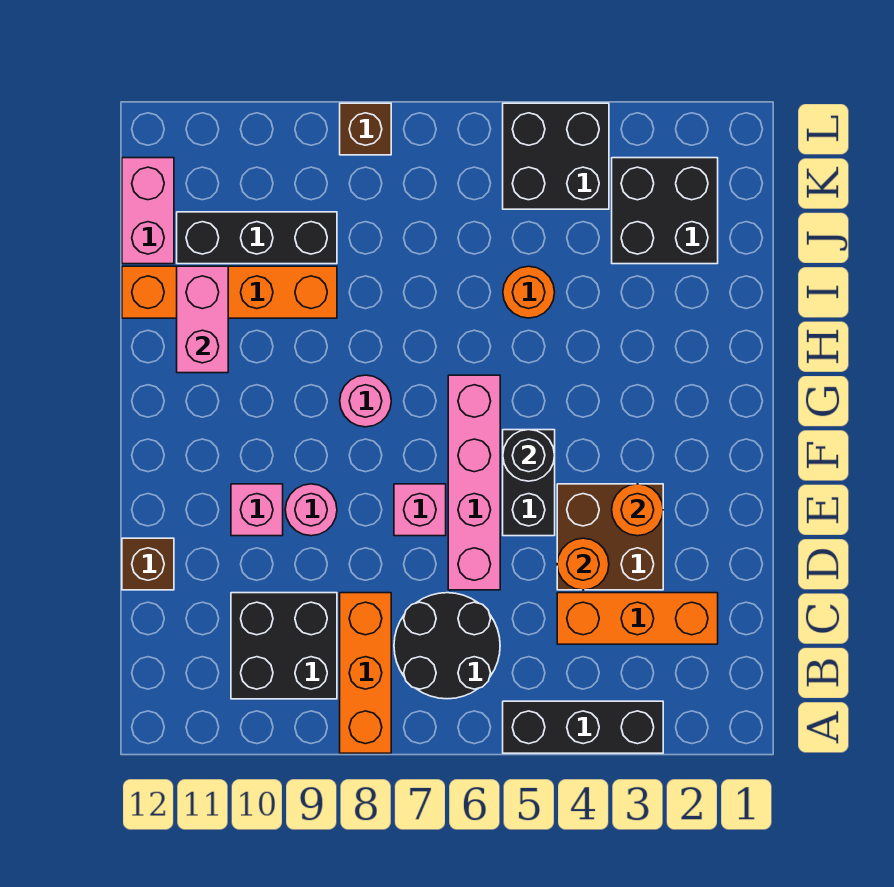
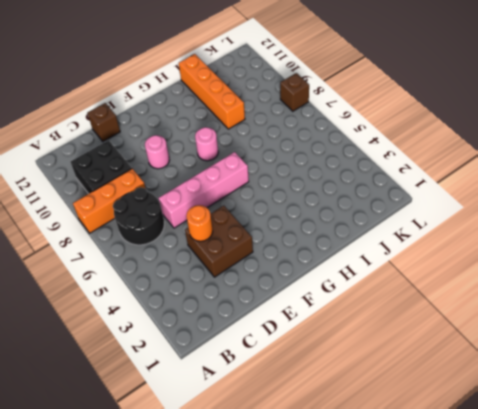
none -> black 1x3 brick [503,701,663,753]
none -> orange 1x3 brick [557,593,718,644]
none -> black 1x2 brick [503,430,555,536]

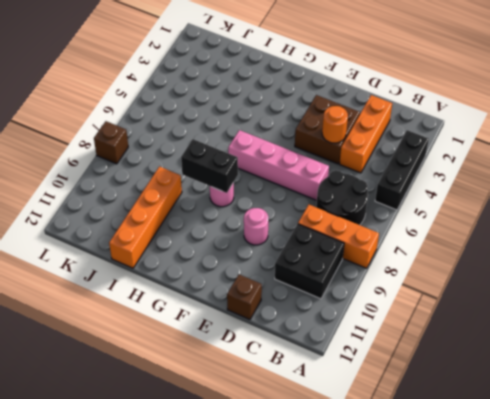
black 1x2 brick [181,139,238,193] -> black 1x2 brick moved to [503,430,555,536]
none -> pink 1x1 brick [394,484,446,536]
none -> pink 1x1 brick [231,484,283,536]
none -> orange 1x1 round brick [503,266,555,318]

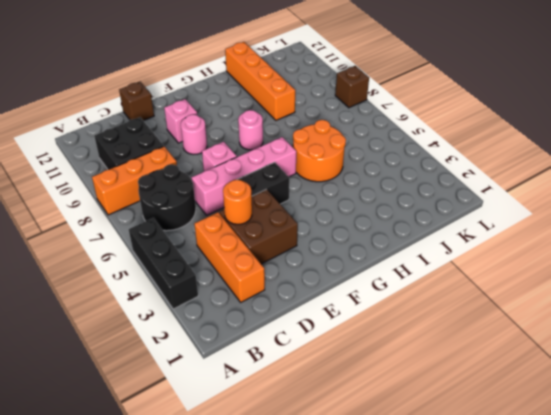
orange 2x2 round brick [293,120,346,182] -> orange 1x1 round brick [503,266,555,318]
none -> black 2x2 brick [612,158,718,264]
none -> black 1x3 brick [177,212,337,264]
none -> pink 1x2 brick [122,158,174,264]

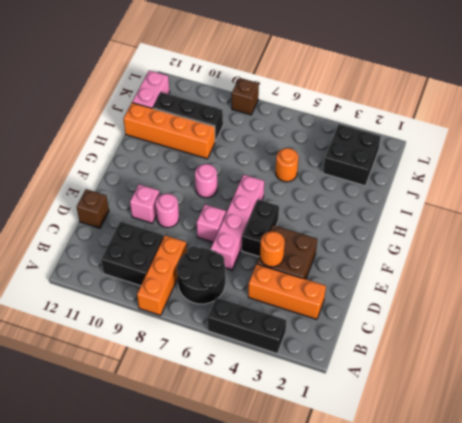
none -> black 2x2 brick [503,103,609,209]
none -> orange 1x1 round brick [612,484,663,536]
none -> black 1x1 round brick [503,430,555,481]

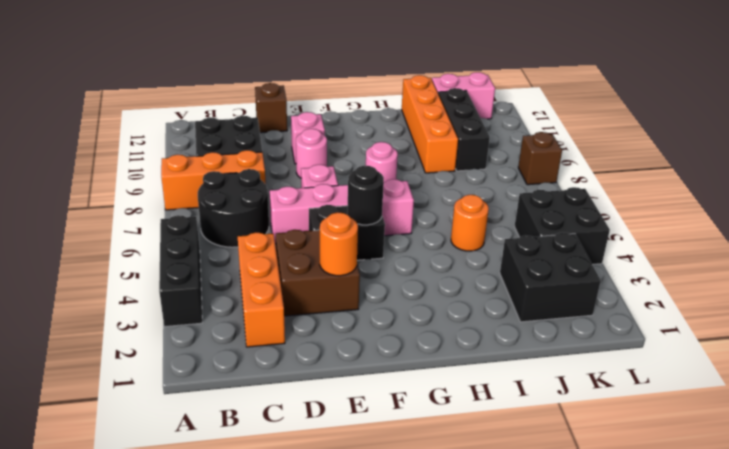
none -> orange 1x1 round brick [557,538,609,590]
none -> pink 1x2 brick [177,266,228,373]

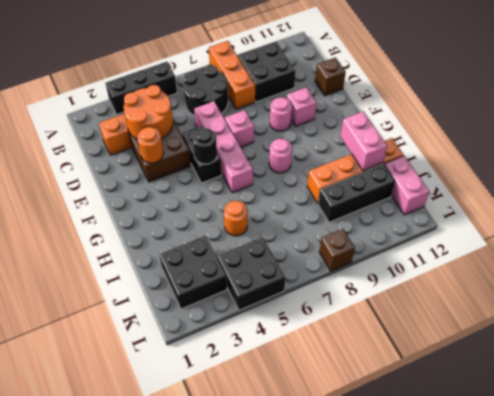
orange 2x2 round brick [124,85,173,140] -> orange 1x1 round brick [557,538,609,590]

